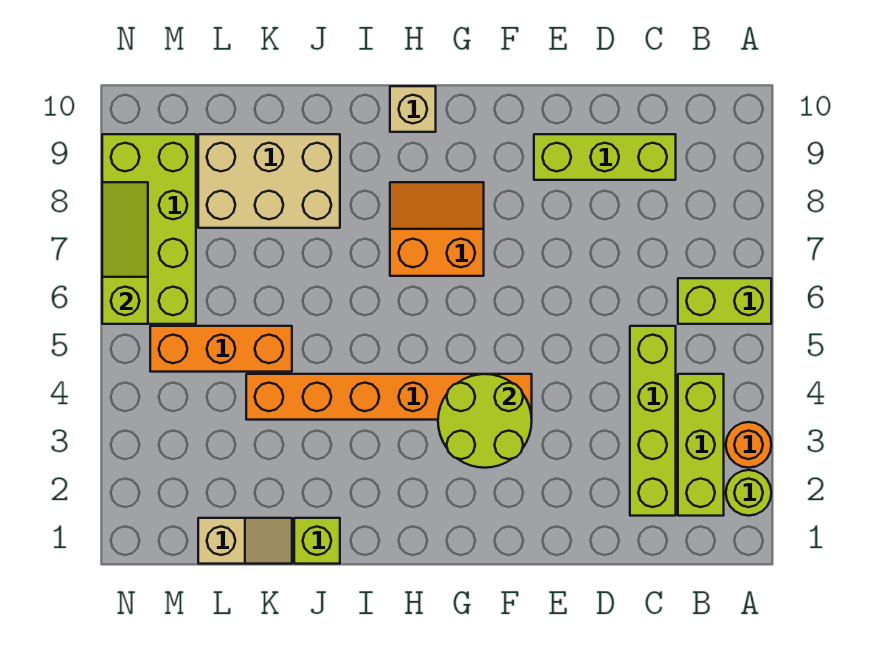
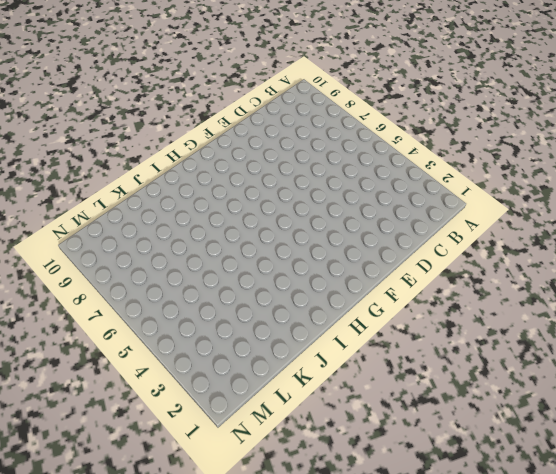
none -> lime 1x1 round brick [726,470,771,516]
none -> orange 1x1 round brick [726,422,771,468]
none -> lime 1x2 brick [678,278,771,324]

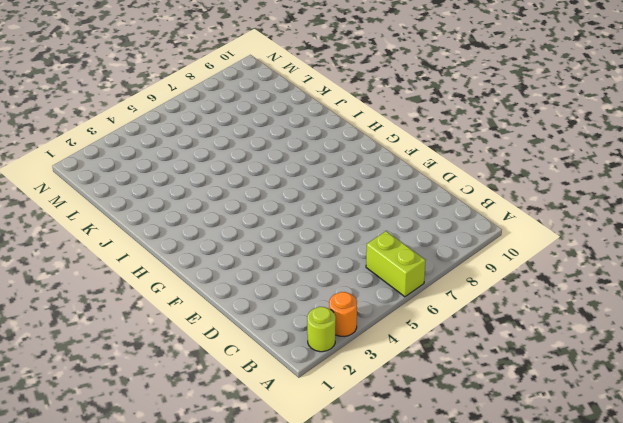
none -> lime 1x3 brick [678,374,724,516]
none -> lime 1x4 brick [630,326,676,516]
none -> lime 1x3 brick [534,134,676,180]

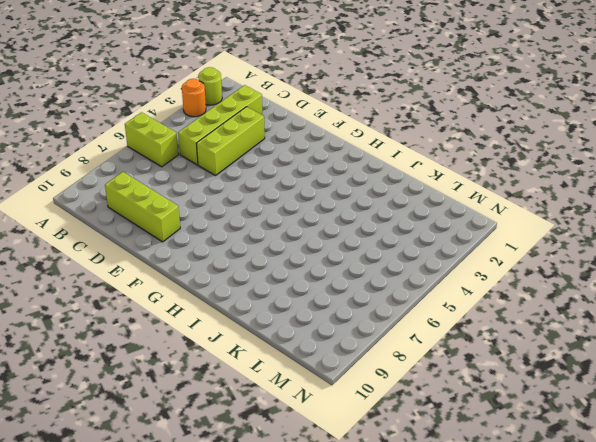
lime 1x3 brick [196,107,265,176] -> lime 1x3 brick moved to [678,374,724,516]
none -> orange 1x6 brick [246,374,532,420]
none -> orange 2x2 slope [390,182,484,276]
none -> tan 1x1 brick [390,86,436,132]

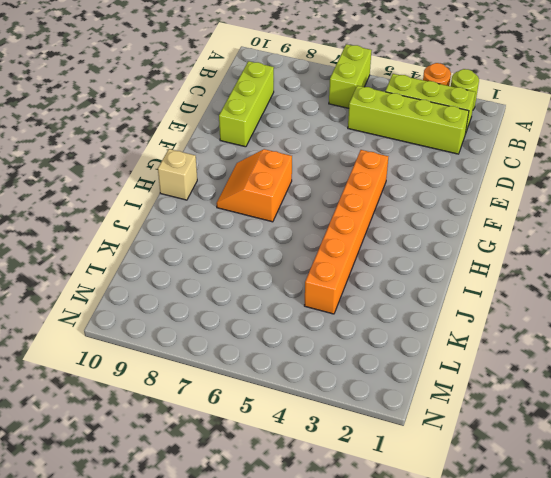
none -> lime 1x1 brick [294,518,340,564]
none -> tan 2x3 brick [198,134,340,228]
none -> tan 1x2 slope [198,518,292,564]

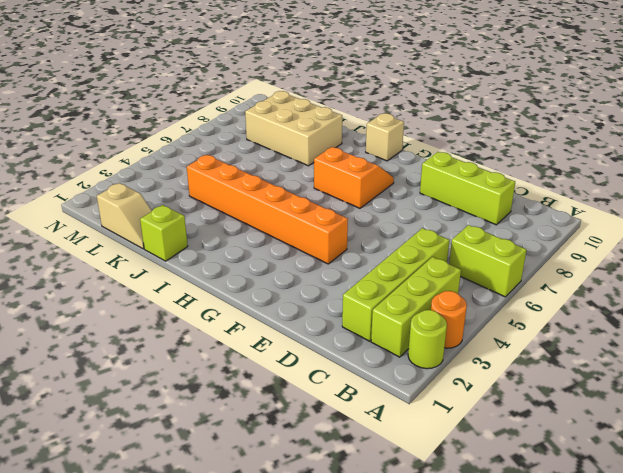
none -> orange 1x3 brick [150,326,292,372]
none -> lime 2x4 brick [102,134,196,324]
none -> lime 2x2 round brick [438,374,532,468]

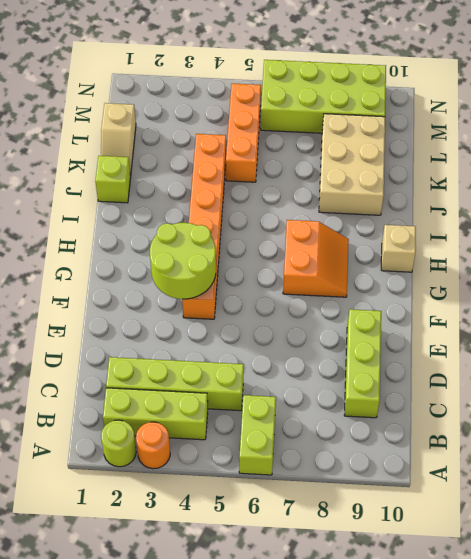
none -> lime 1x3 slope [102,182,148,324]

